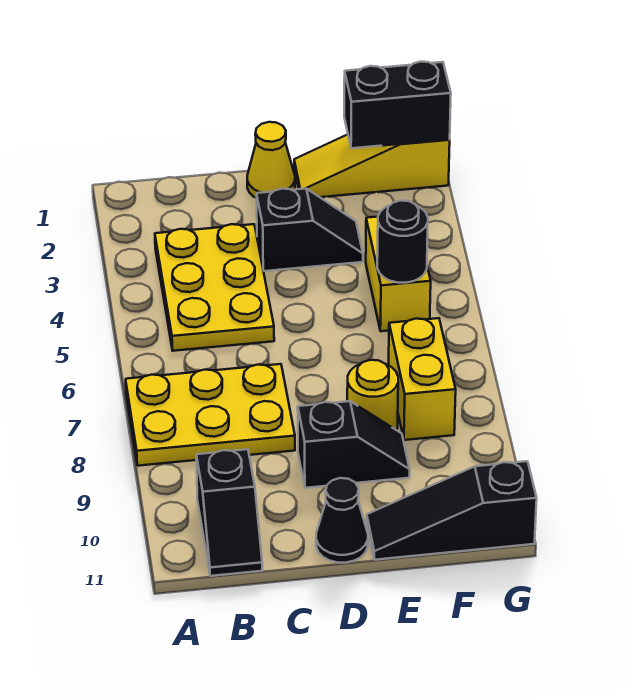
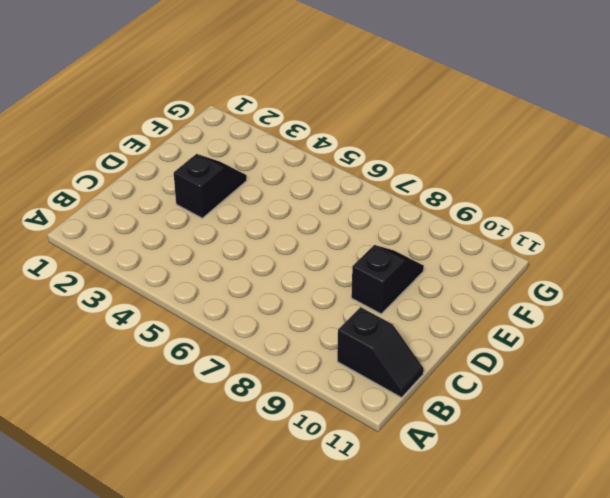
none -> yellow 2x3 plate [126,364,295,466]
none -> yellow 2x3 plate [155,224,274,351]
none -> yellow 1x1 cone [247,122,295,198]

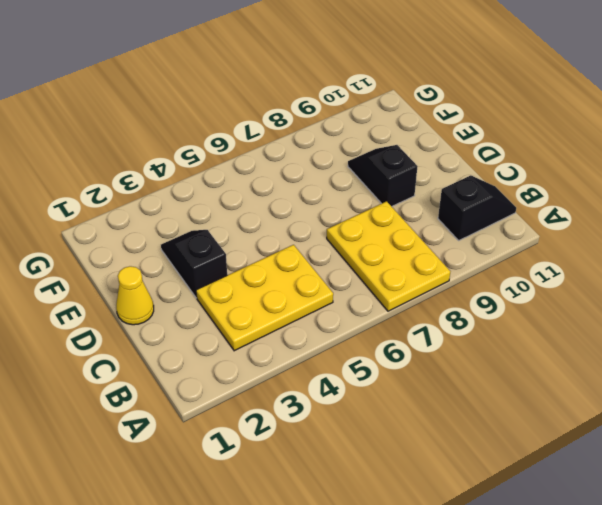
none -> black 1x1 cone [316,478,368,563]
none -> yellow 1x3 slope [294,134,450,197]
none -> yellow 1x1 round brick [347,360,398,430]

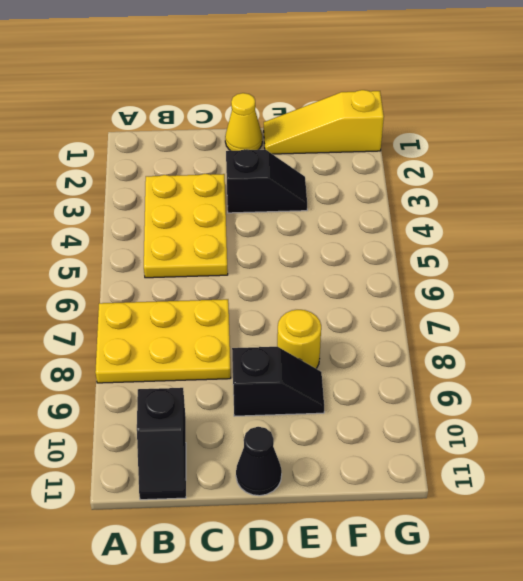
none -> black 1x3 slope [367,461,537,560]
none -> yellow 1x2 brick [366,217,431,331]
none -> yellow 1x2 brick [389,318,456,440]

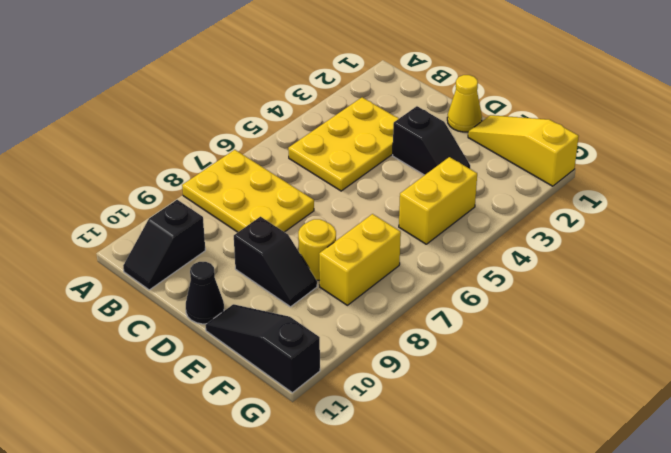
none -> black 1x2 brick [344,62,451,148]
none -> black 1x1 round brick [377,201,428,283]

